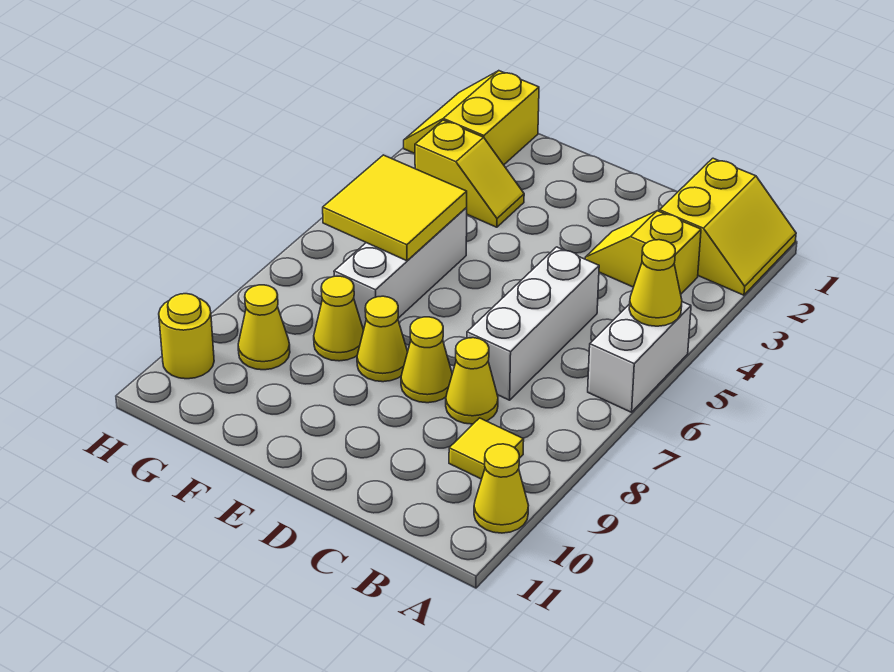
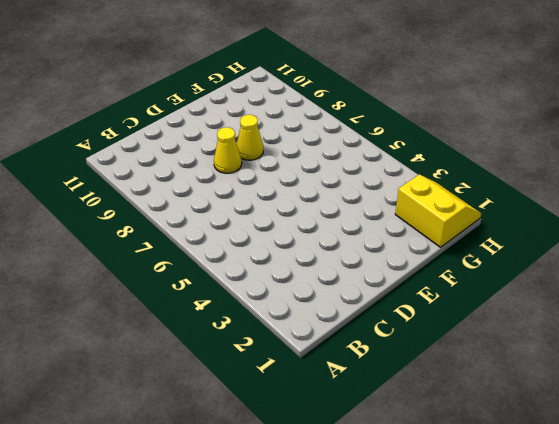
none -> yellow 2x2 slope [660,158,796,295]
none -> white 1x2 brick [588,302,691,412]
none -> yellow 1x1 cone [474,444,528,533]

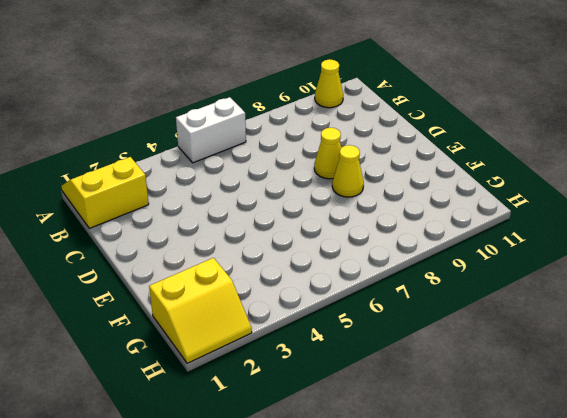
none -> yellow 1x2 slope [585,211,701,294]
none -> yellow 1x1 tile [449,418,524,479]
none -> white 1x3 brick [467,247,599,400]

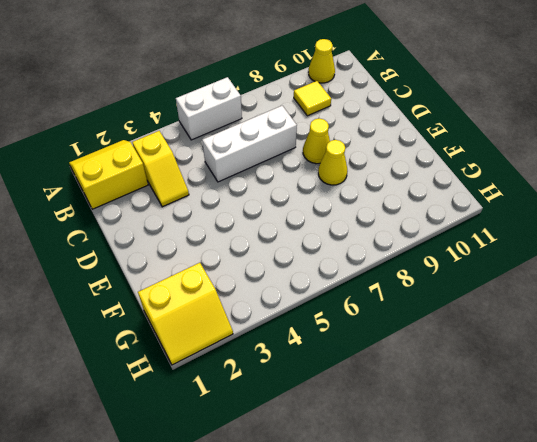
none -> yellow 1x1 cone [446,338,498,424]
none -> yellow 1x2 slope [415,120,524,227]
none -> white 1x3 brick [334,208,467,330]

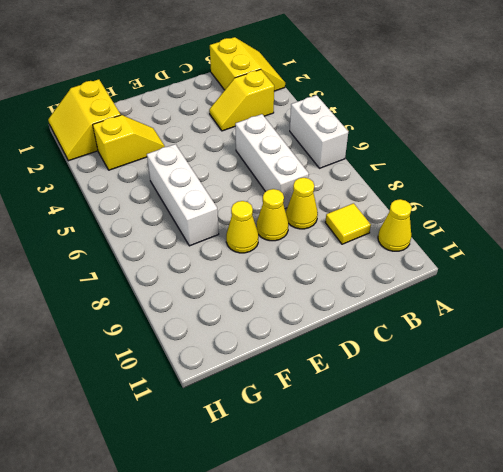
none -> yellow 1x1 cone [314,276,364,361]
none -> yellow 1x1 cone [238,285,290,370]
none -> yellow 1x1 round brick [159,294,214,379]

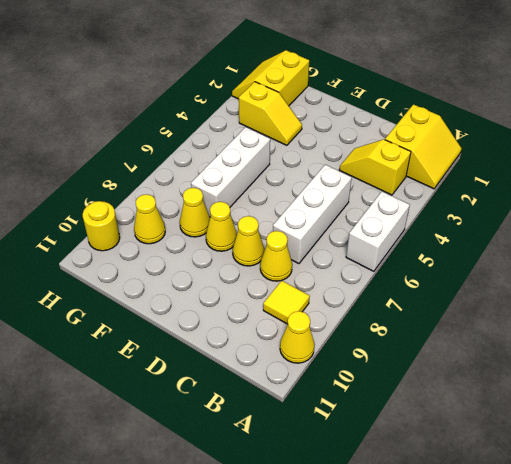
none -> yellow 1x1 cone [629,240,682,326]
none -> yellow 2x2 tile [323,155,467,261]

